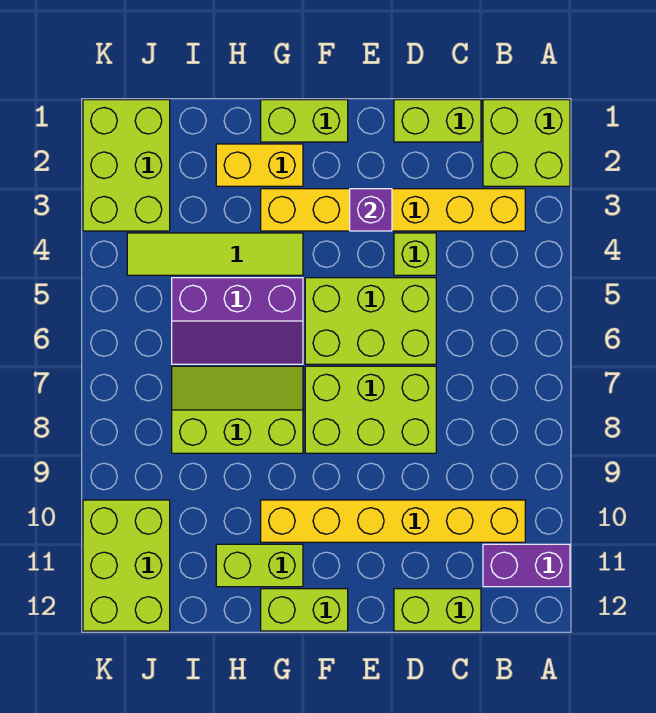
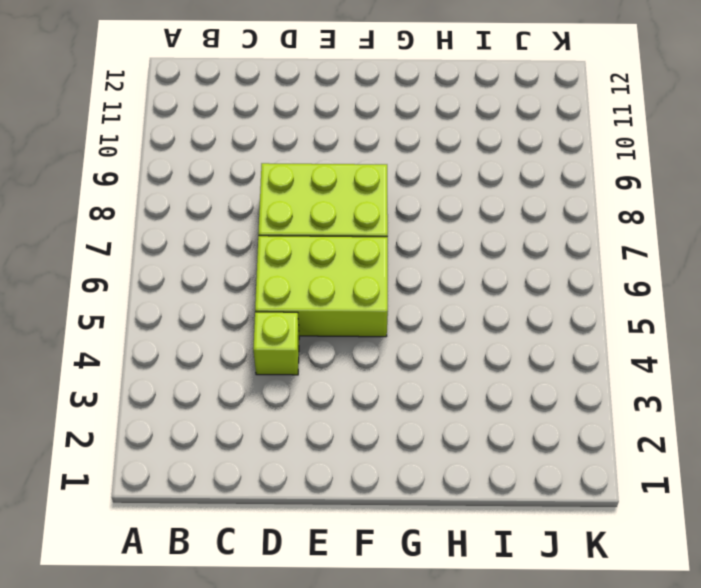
none -> lime 2x2 brick [483,100,570,186]
none -> purple 1x2 brick [483,544,570,587]
none -> yellow 1x6 brick [261,189,525,231]

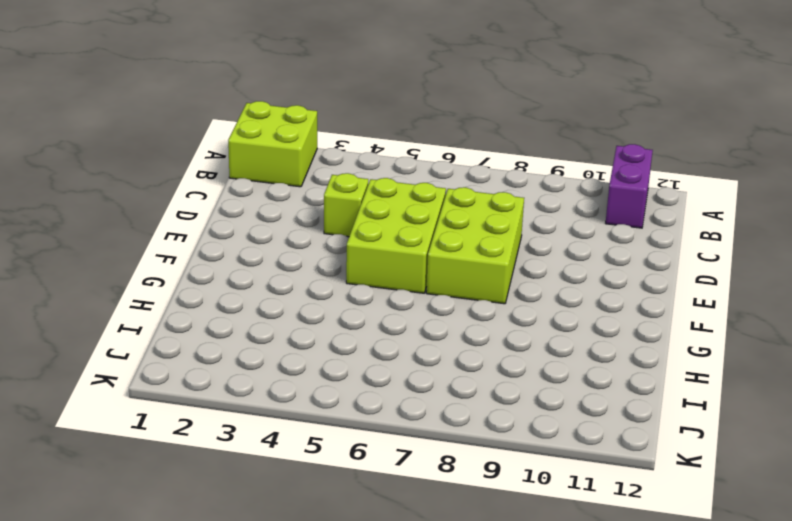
none -> yellow 1x6 brick [261,189,525,231]
none -> yellow 1x6 brick [261,500,525,542]
none -> lime 1x2 brick [394,100,481,142]

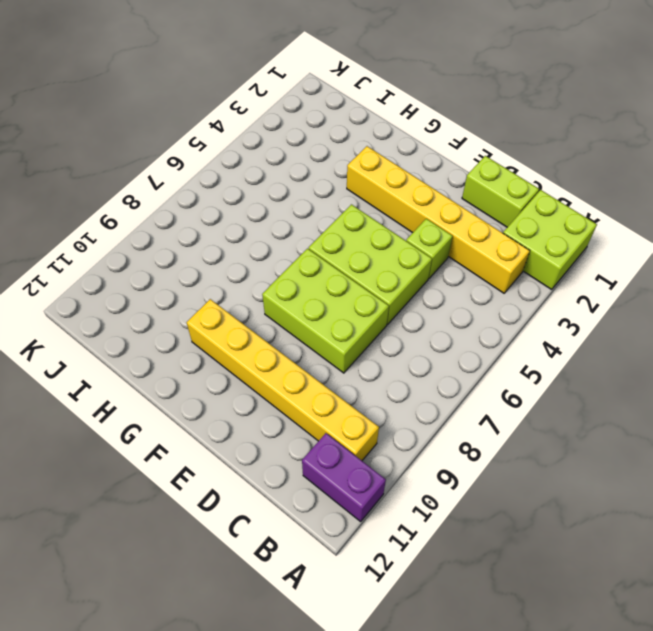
none -> lime 1x2 brick [394,589,481,631]
none -> lime 1x2 brick [261,100,348,142]
none -> lime 1x2 brick [261,589,348,631]

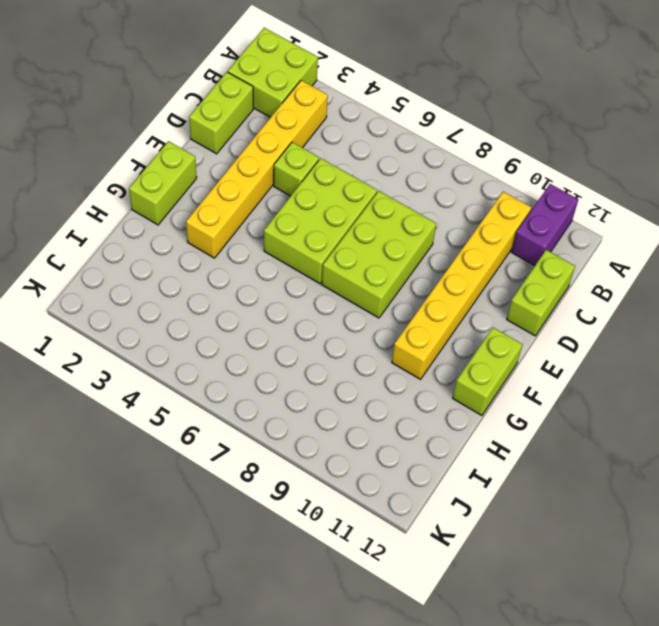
none -> yellow 1x2 brick [216,144,303,186]
none -> lime 1x4 tile [127,233,303,275]
none -> purple 2x3 slope [172,278,303,364]

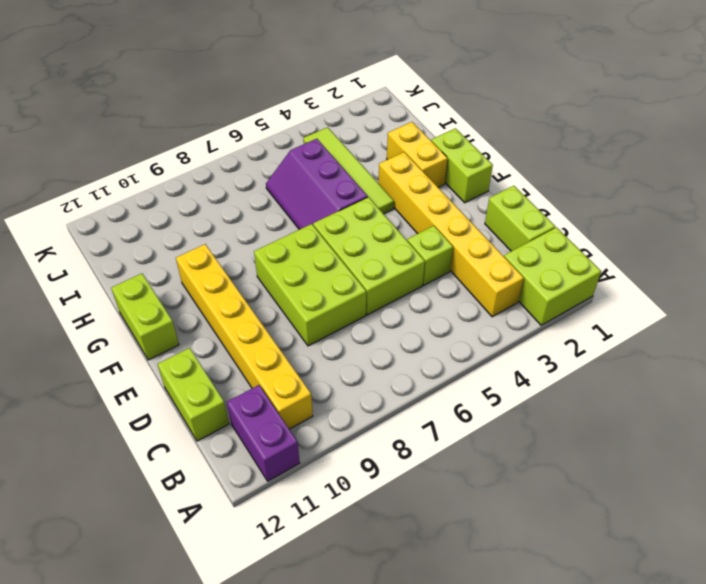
none -> lime 2x3 slope [172,366,303,453]
none -> lime 1x2 brick [216,544,303,587]
none -> lime 2x3 brick [83,100,170,231]

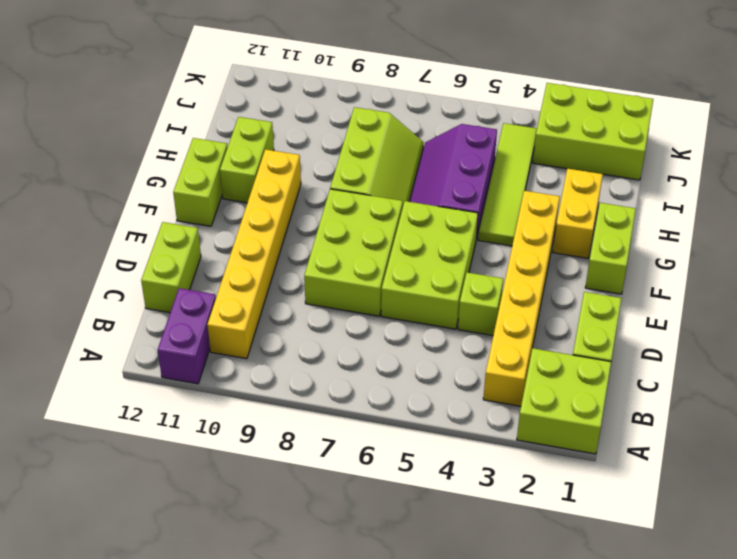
none -> lime 2x3 brick [83,500,170,631]
none -> purple 1x1 brick [350,189,392,231]

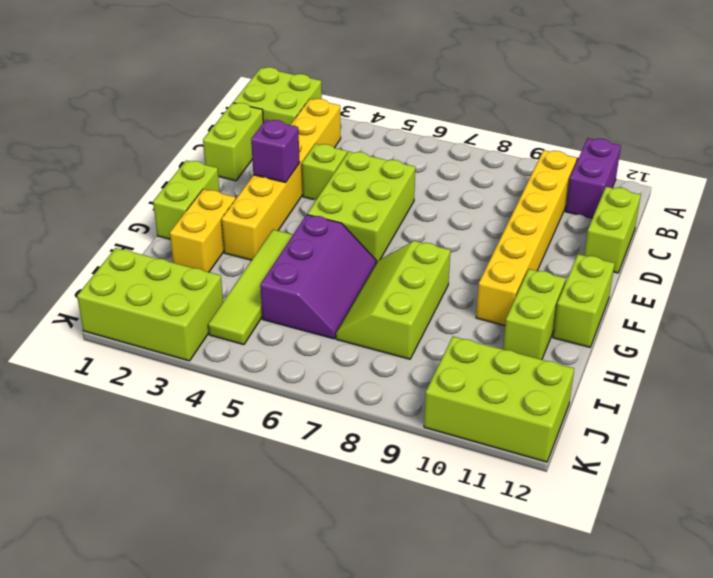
none -> lime 2x3 brick [305,366,436,453]

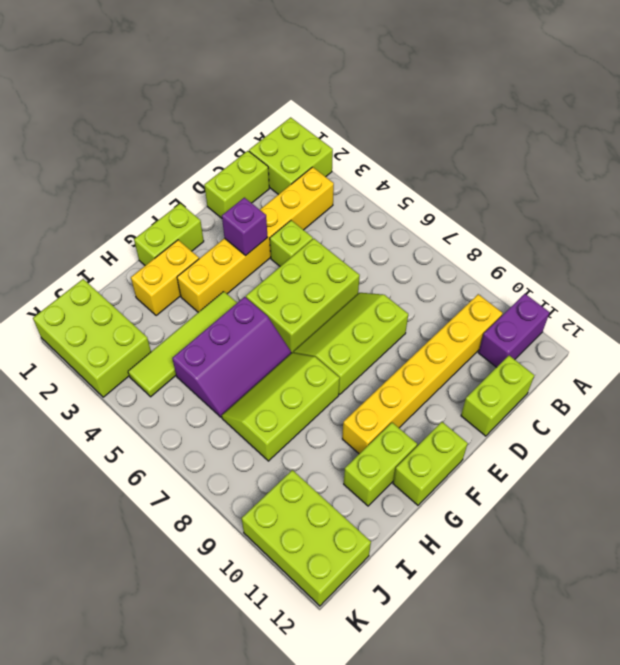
lime 2x3 slope [293,293,408,394] -> lime 2x3 brick [305,366,436,453]

